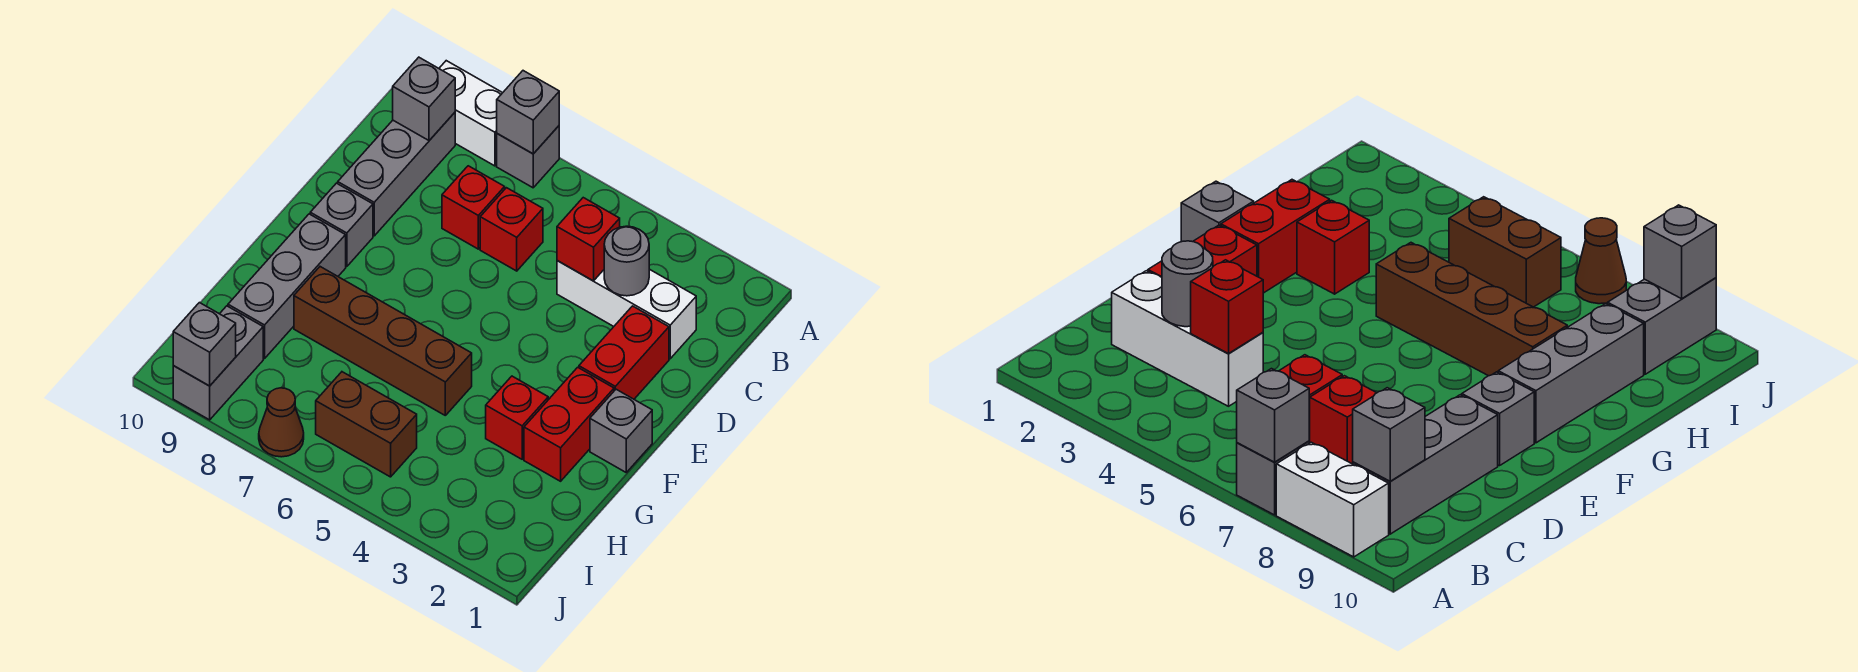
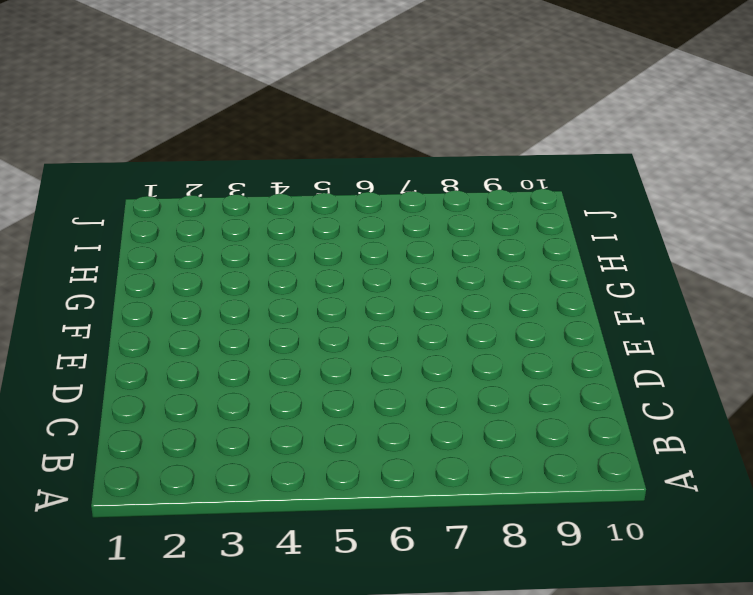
none -> grey 1x1 brick [497,126,559,188]
none -> white 1x2 brick [439,61,502,166]
none -> grey 1x3 brick [338,113,455,236]

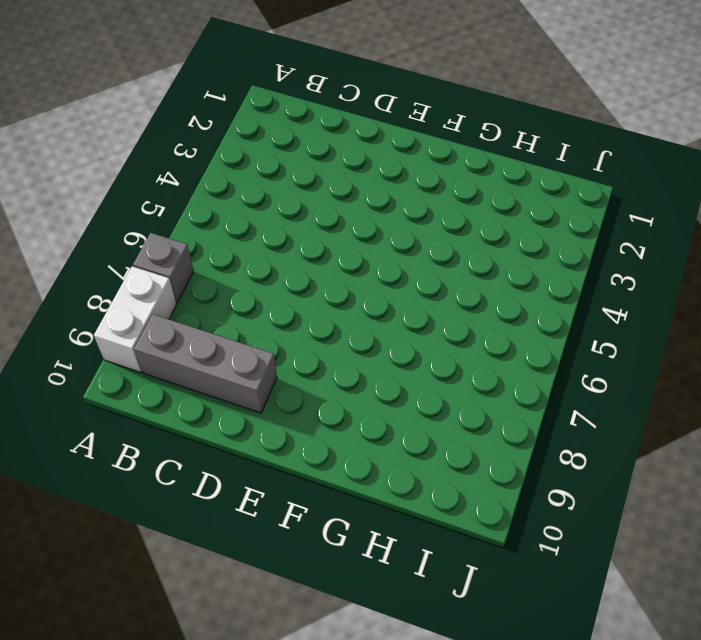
none -> white 1x3 brick [557,261,696,359]
none -> red 1x1 brick [480,188,543,271]
none -> red 1x1 brick [442,166,505,249]

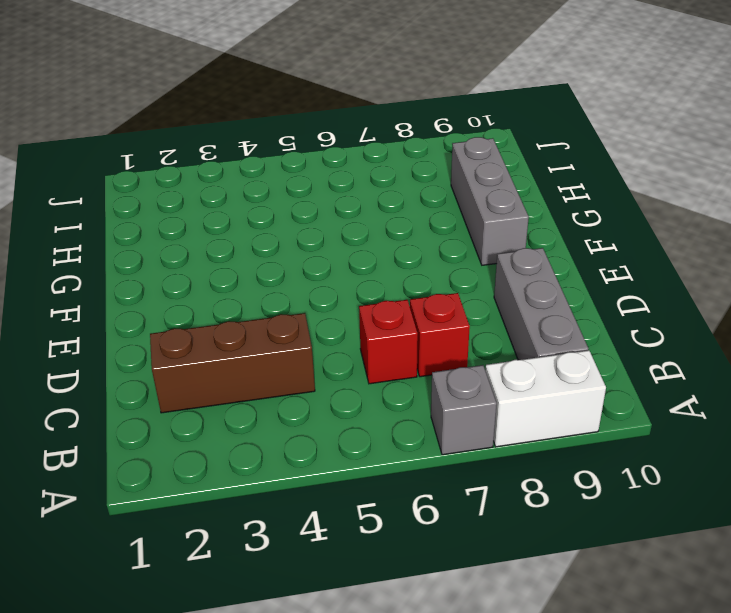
brown 1x3 brick [150,313,315,413] -> white 1x3 brick [557,261,696,359]
none -> red 1x2 brick [579,306,669,399]
none -> grey 1x1 brick [310,183,373,267]
none -> grey 1x1 brick [590,389,652,472]

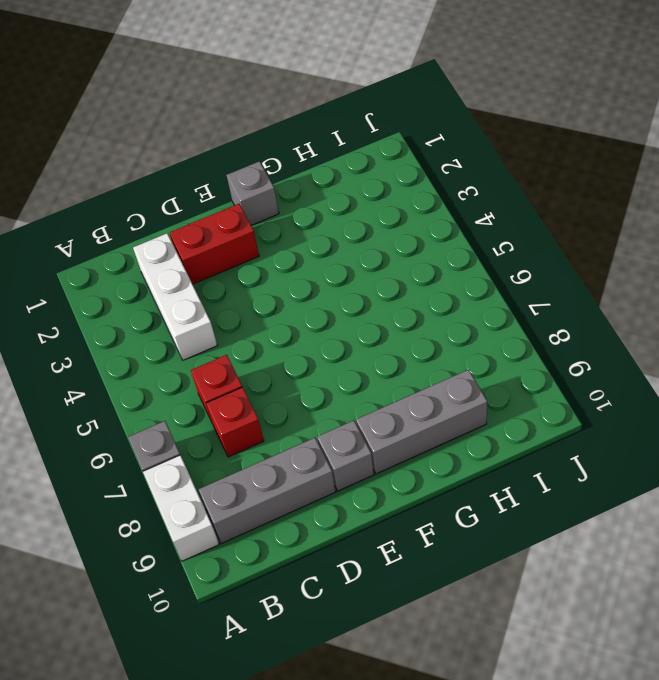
none -> red 1x2 brick [524,367,614,481]
none -> red 1x1 brick [486,376,548,459]
none -> brown 1x4 brick [294,267,472,415]

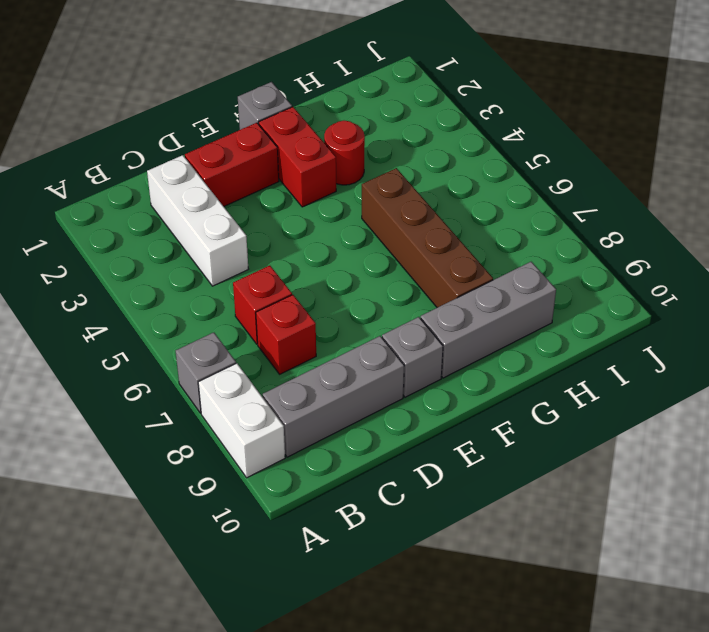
red 1x2 brick [259,107,336,207] -> red 1x2 brick turned to [524,367,614,481]
red 1x1 round brick [324,121,365,185] -> red 1x1 brick [486,376,548,459]
none -> brown 1x2 brick [316,372,417,477]
none -> grey 1x2 brick [173,306,263,420]
none -> brown 1x1 cone [259,388,304,457]

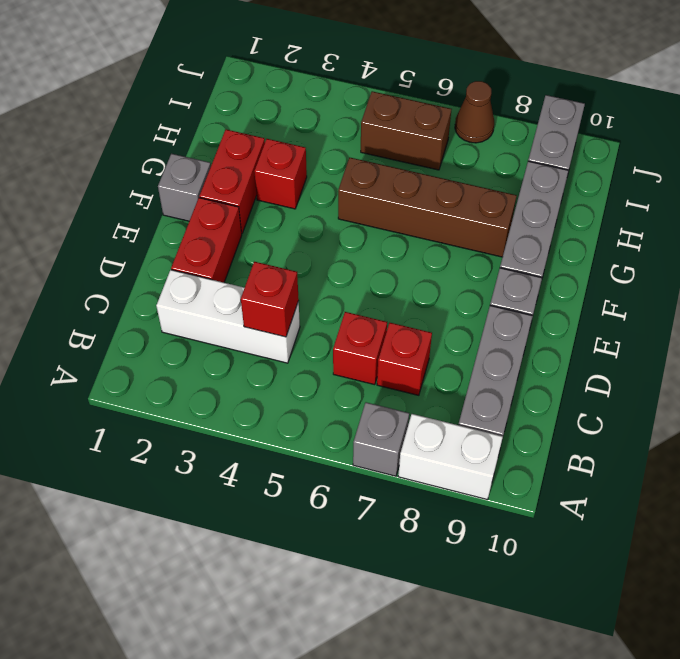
none -> grey 1x1 brick [497,71,559,154]
none -> grey 1x1 brick [393,57,455,140]
none -> grey 1x1 round brick [604,226,649,296]

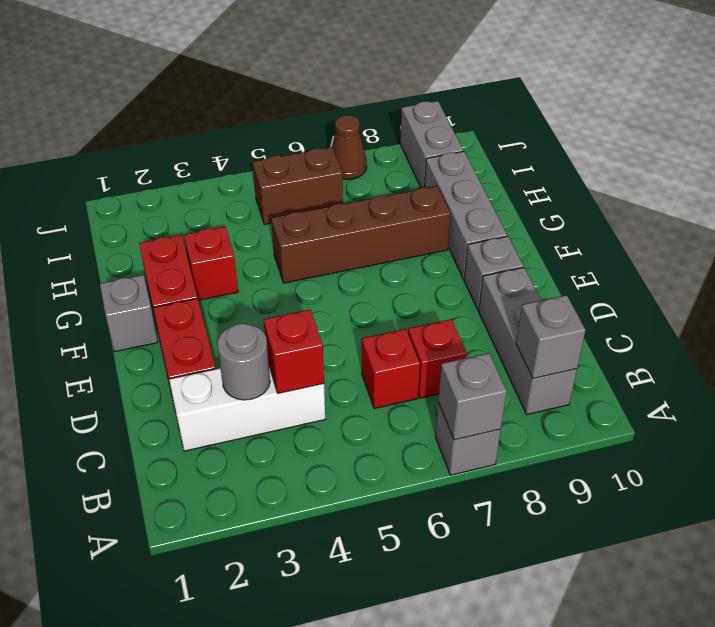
none -> white 1x2 brick [439,61,502,166]
none -> grey 1x1 brick [173,303,236,386]

